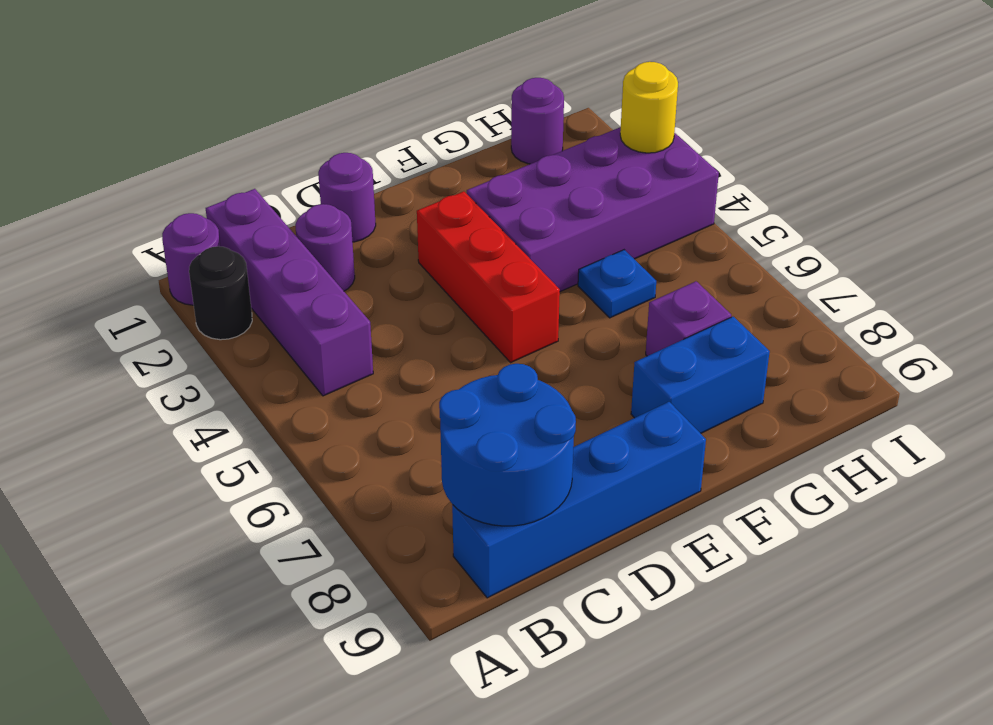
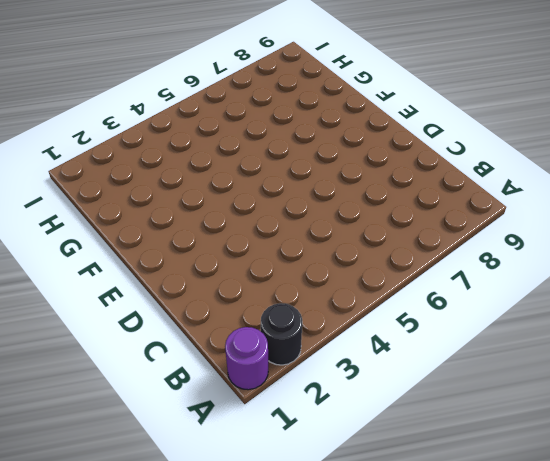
none -> purple 1x4 brick [206,189,373,396]
none -> blue 1x4 brick [452,402,706,598]
none -> purple 1x1 round brick [295,204,355,291]

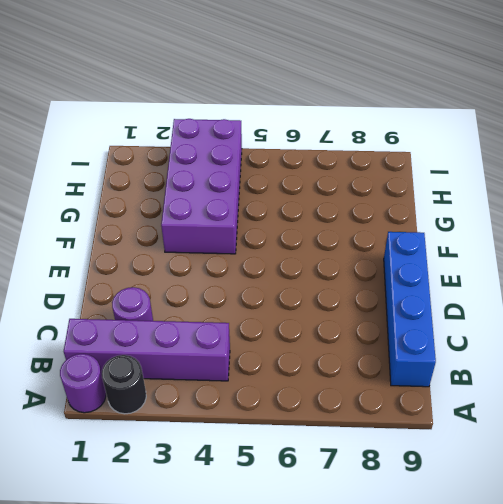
none -> purple 1x1 round brick [318,153,376,242]
none -> red 1x3 brick [417,191,560,363]
none -> blue 1x2 brick [631,317,770,433]

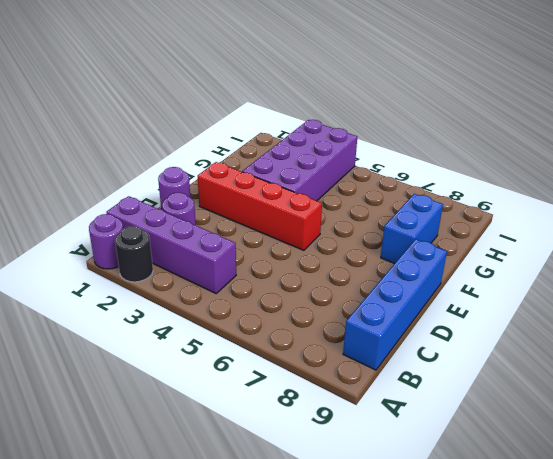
red 1x4 brick [198,162,322,250] -> red 1x3 brick [417,191,560,363]
none -> blue 1x1 plate [578,250,656,318]
none -> purple 1x1 brick [646,281,731,356]
none -> purple 1x1 round brick [511,78,564,164]

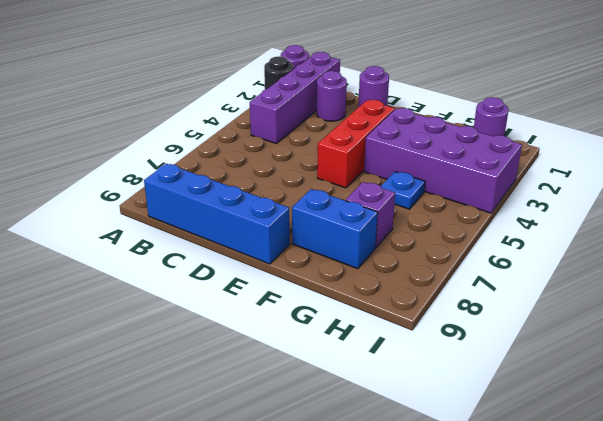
none -> blue 2x2 round brick [439,364,576,526]
none -> yellow 1x1 round brick [620,62,678,153]

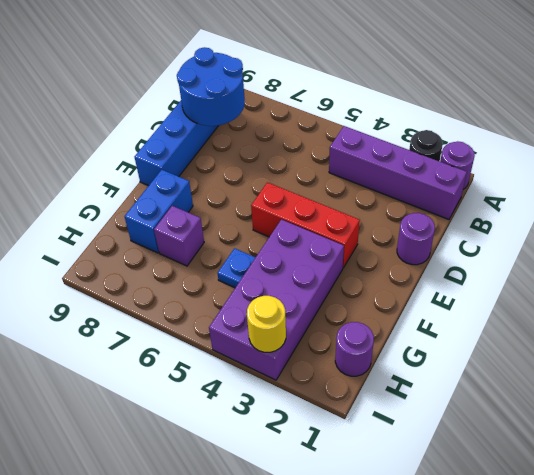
none -> purple 1x1 round brick [295,204,355,291]

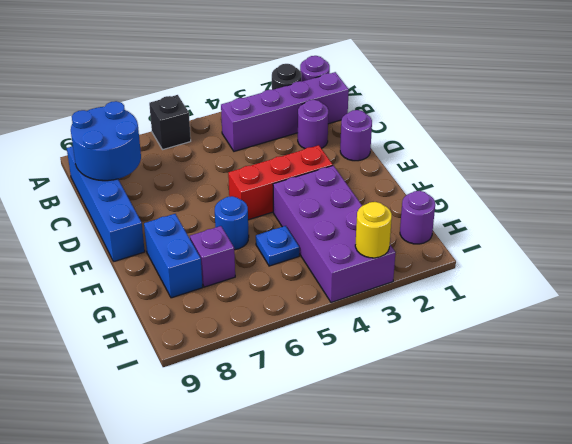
black 1x1 brick [149,95,191,150] -> none
blue 1x1 round brick [215,196,249,250] -> none

